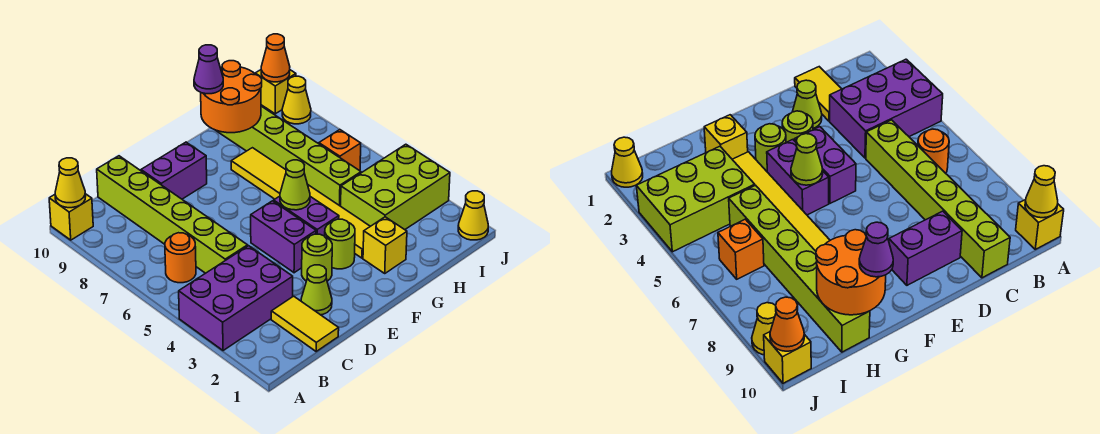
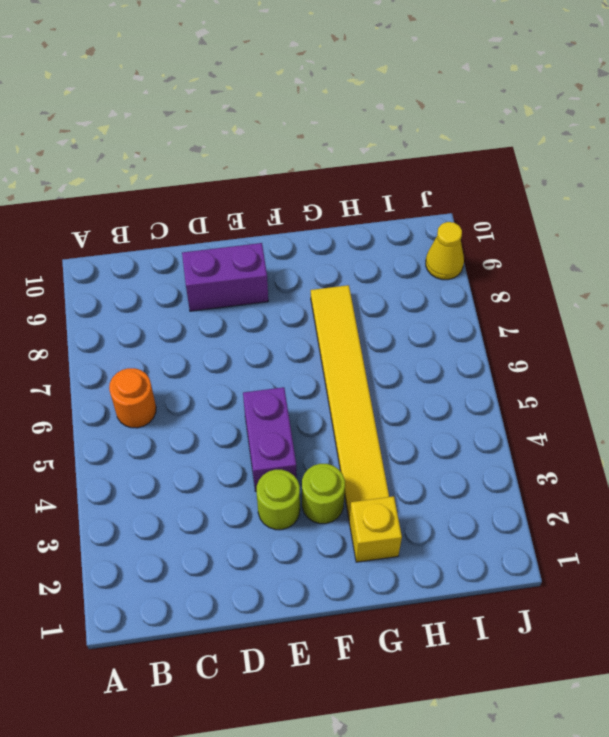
none -> purple 2x3 brick [179,246,293,351]
none -> yellow 1x1 brick [49,194,93,240]
none -> yellow 1x2 tile [271,296,339,351]

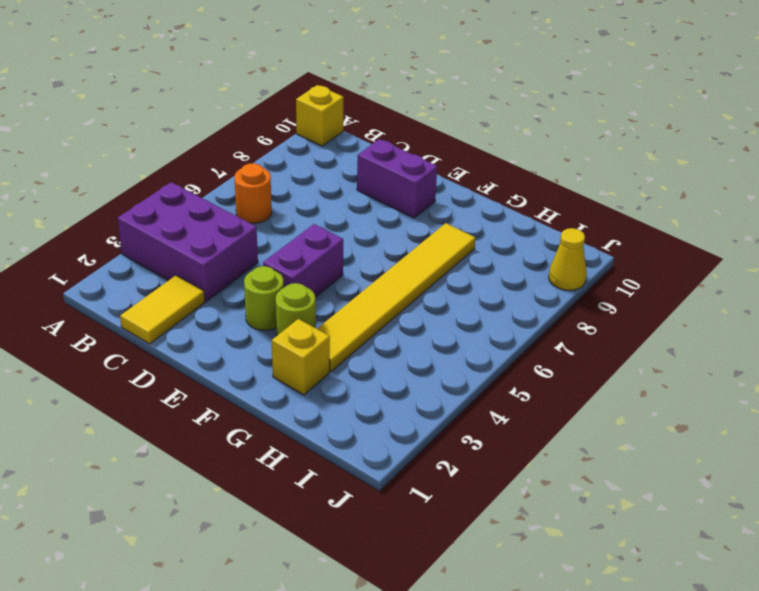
none -> lime 1x6 brick [97,156,248,273]
none -> lime 1x1 cone [301,265,332,315]
none -> purple 1x2 brick [274,196,339,236]

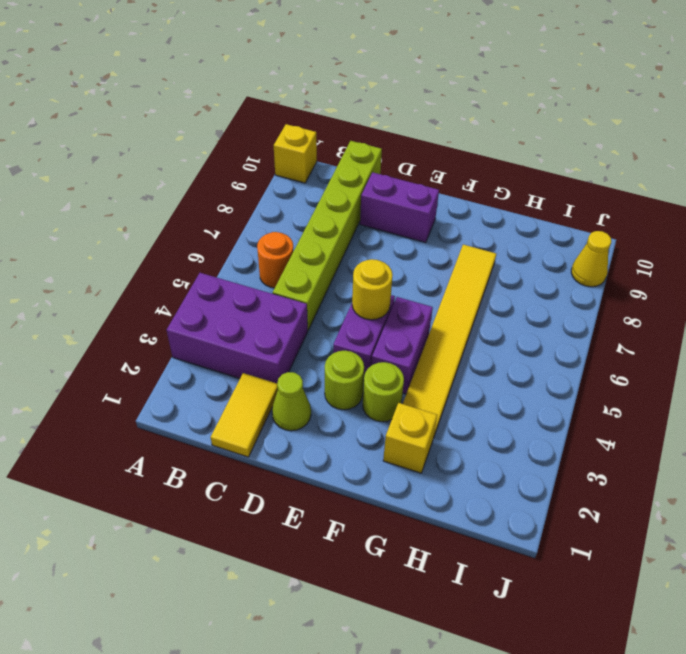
yellow 1x1 round brick [352,259,393,320] -> none
none -> lime 2x3 brick [341,144,450,230]
none -> lime 1x6 brick [216,106,361,206]
none -> orange 1x1 brick [319,130,361,171]

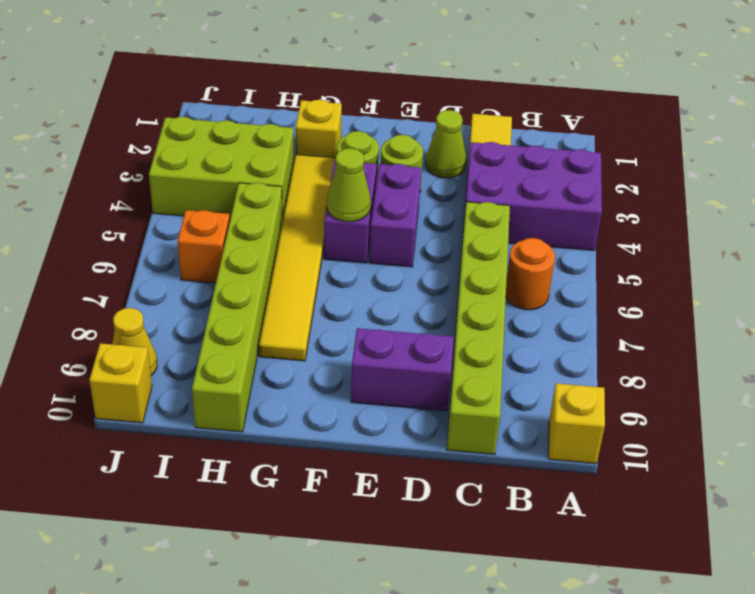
none -> yellow 1x1 cone [458,191,488,240]
none -> yellow 1x1 cone [55,158,86,208]
none -> orange 2x2 round brick [201,61,262,133]

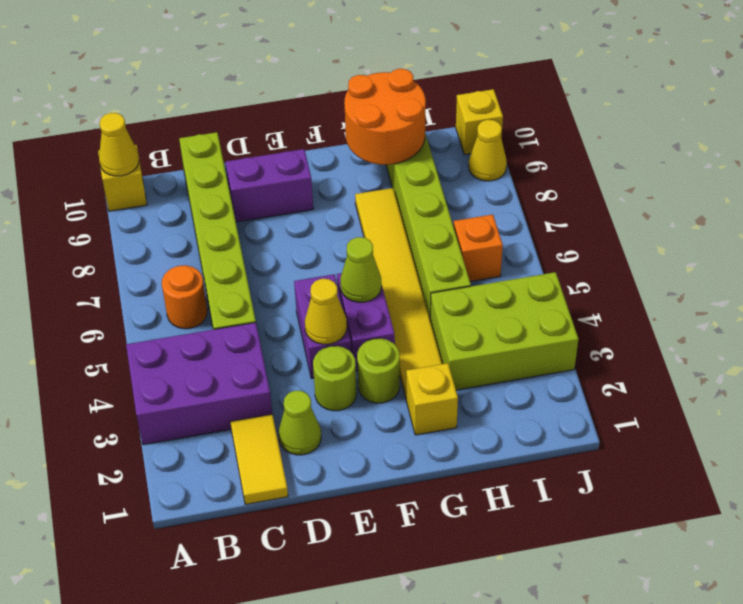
yellow 1x1 cone [305,279,347,344] -> yellow 1x1 cone moved to [458,191,488,240]
none -> orange 1x1 cone [261,34,290,82]
none -> purple 1x1 cone [194,45,223,94]

